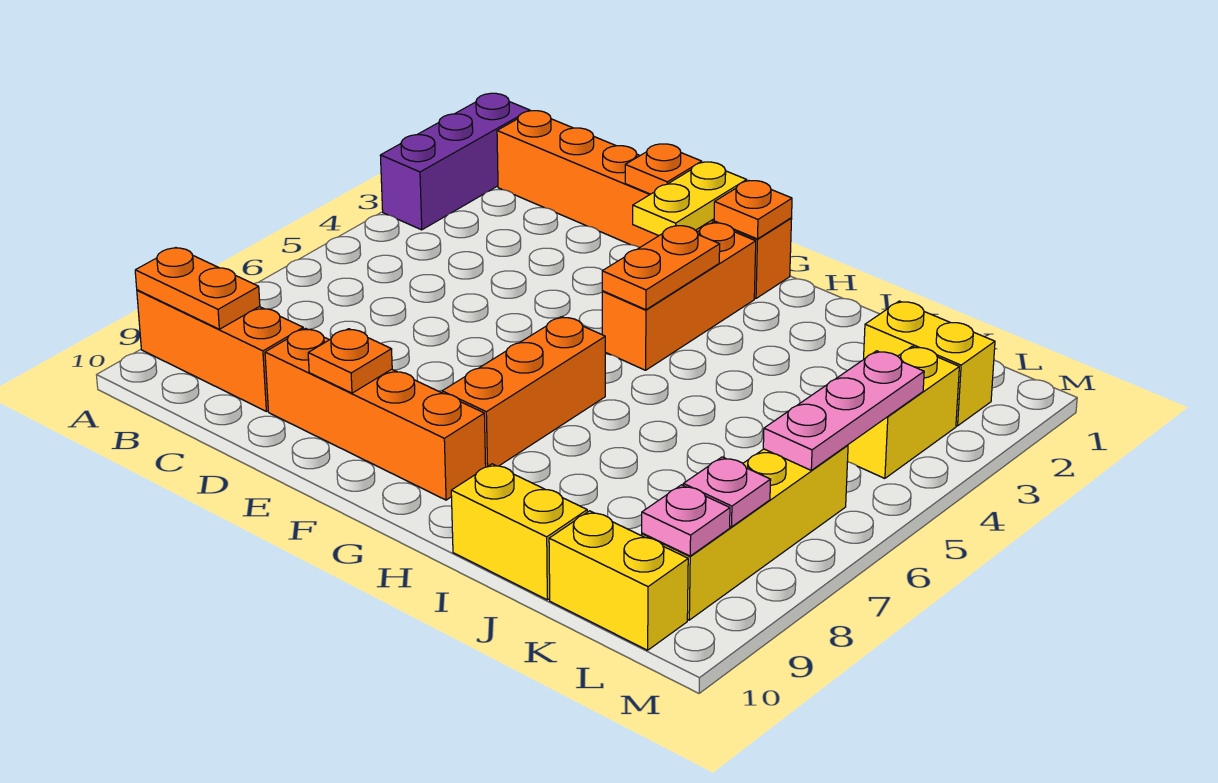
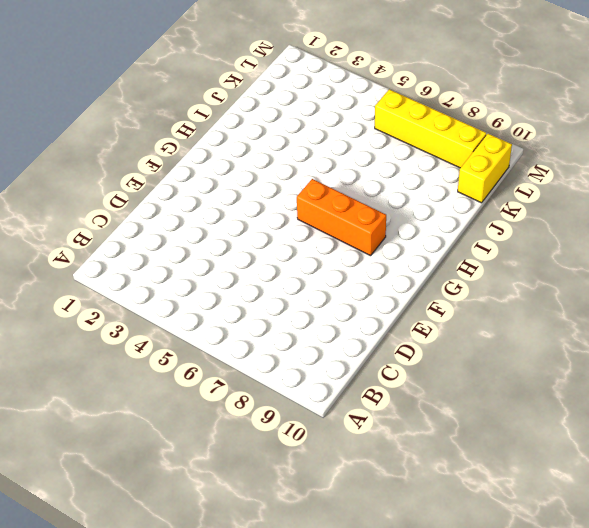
none -> purple 1x3 brick [380,93,530,230]
none -> orange 1x3 brick [137,290,303,411]
none -> orange 1x6 brick [497,111,792,298]

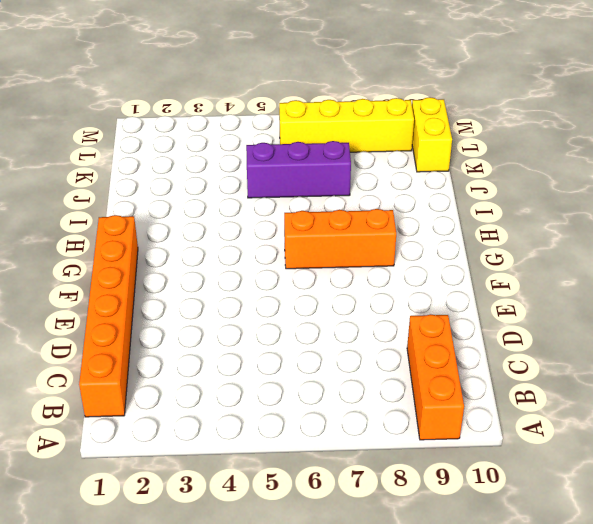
purple 1x3 brick [246,141,351,198] -> purple 1x3 brick moved to [380,93,530,230]
none -> orange 1x4 brick [265,328,486,500]
none -> orange 1x3 brick [602,223,756,370]
none -> yellow 1x2 brick [451,464,587,600]

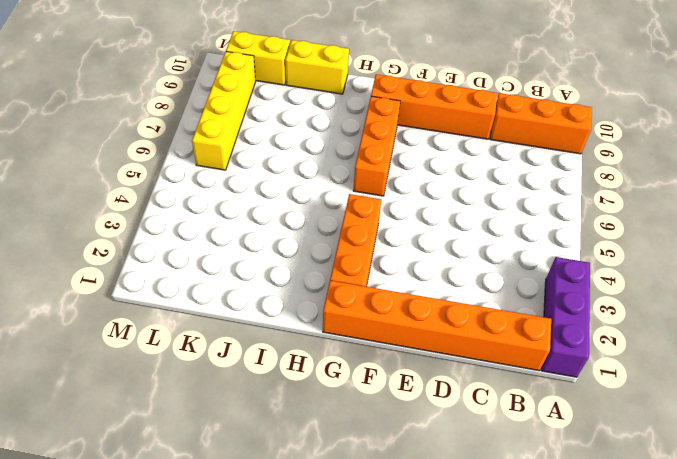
none -> yellow 1x2 brick [864,301,995,426]
none -> yellow 1x2 brick [847,346,959,478]
none -> orange 1x2 plate [135,248,260,329]

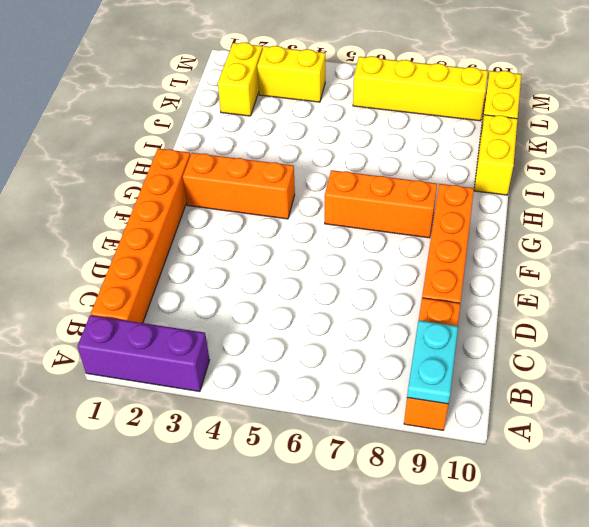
cyan 1x2 plate [407,320,458,404] -> orange 1x2 plate [135,248,260,329]
none -> orange 1x1 plate [625,144,702,194]
none -> orange 1x1 plate [308,329,392,393]
none -> yellow 1x2 plate [633,162,747,236]

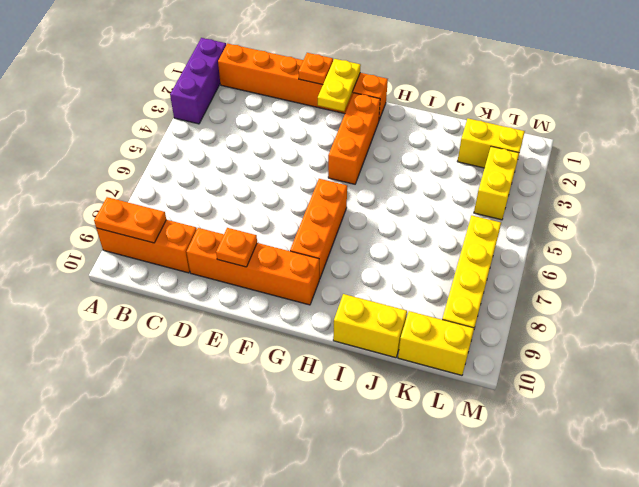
none -> orange 1x1 plate [714,181,792,239]
none -> orange 1x2 plate [602,225,720,310]
none -> pink 1x3 plate [763,351,924,470]

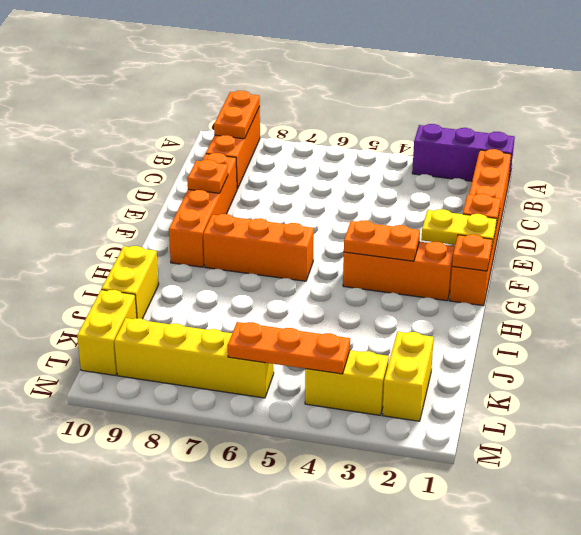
orange 1x3 plate [228,322,350,374] -> pink 1x3 plate [763,351,924,470]
none -> pink 1x1 plate [683,457,771,527]
none -> pink 1x1 plate [642,485,730,556]

